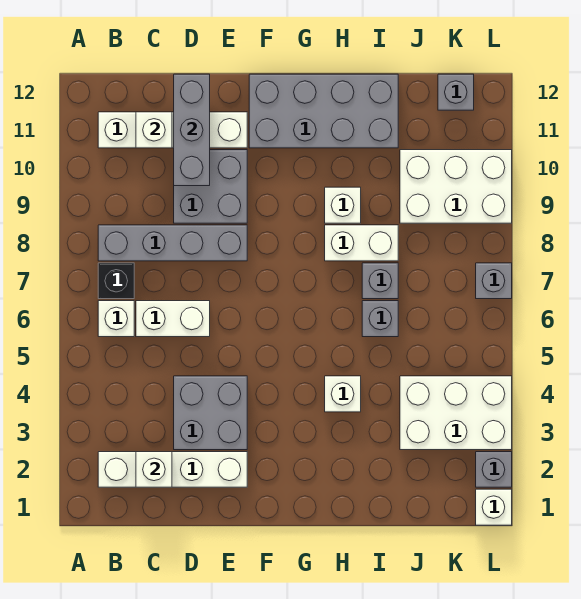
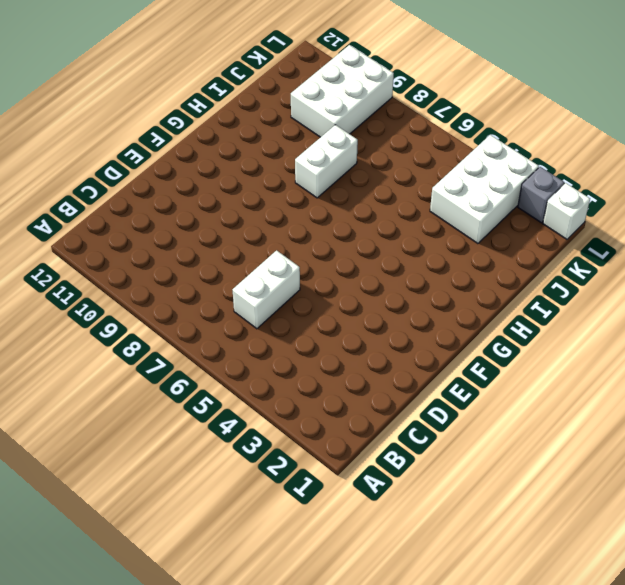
none -> white 1x4 brick [98,452,247,487]
none -> white 1x1 brick [98,301,134,337]
none -> black 1x1 brick [98,263,134,299]

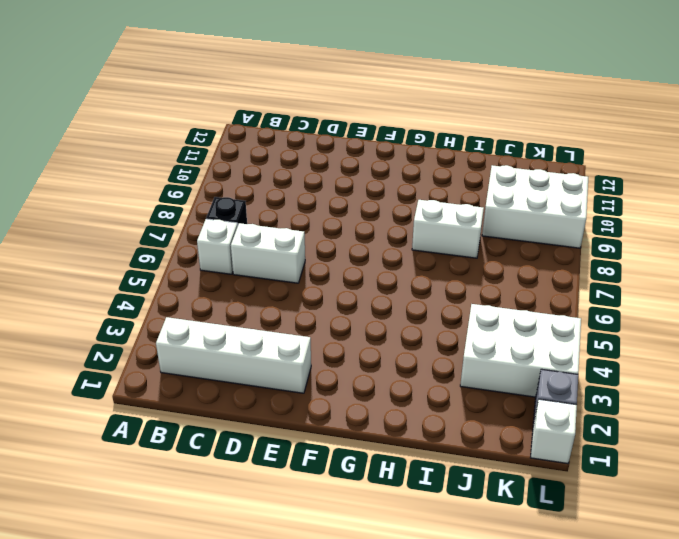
none -> grey 1x4 brick [98,225,247,261]
none -> white 1x4 brick [98,112,247,148]
none -> grey 2x2 brick [174,376,247,450]

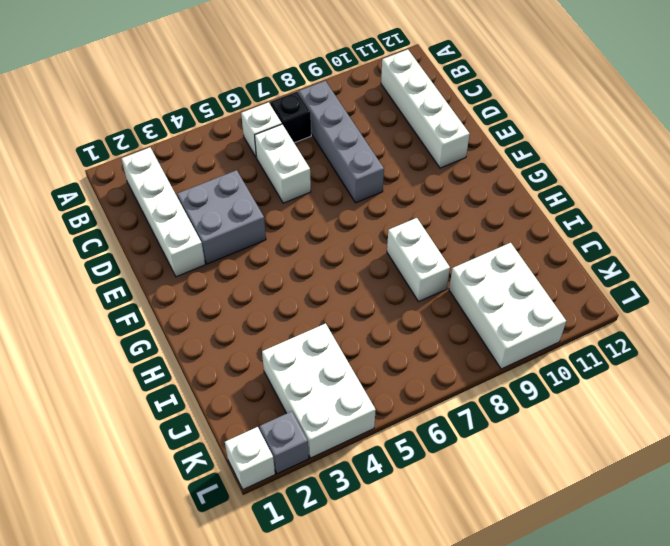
none -> grey 2x2 brick [174,150,247,223]
none -> grey 2x4 brick [249,74,398,148]
none -> white 1x1 brick [325,376,361,412]

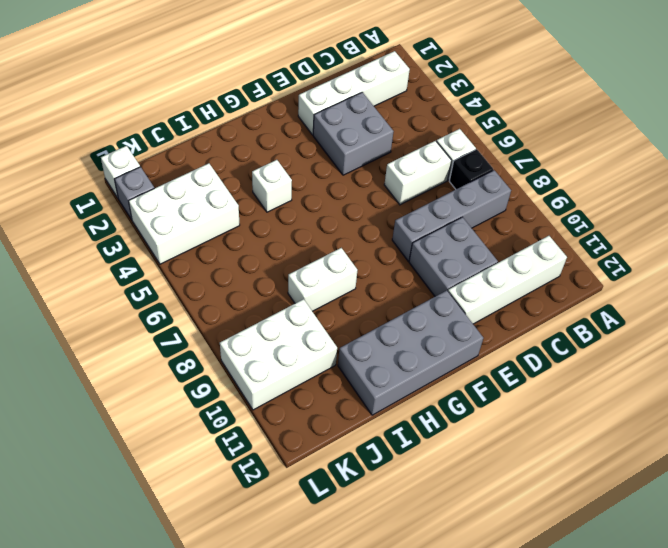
none -> white 1x1 brick [325,187,361,223]
none -> grey 1x1 brick [362,301,398,337]
none -> grey 1x1 brick [362,263,398,299]

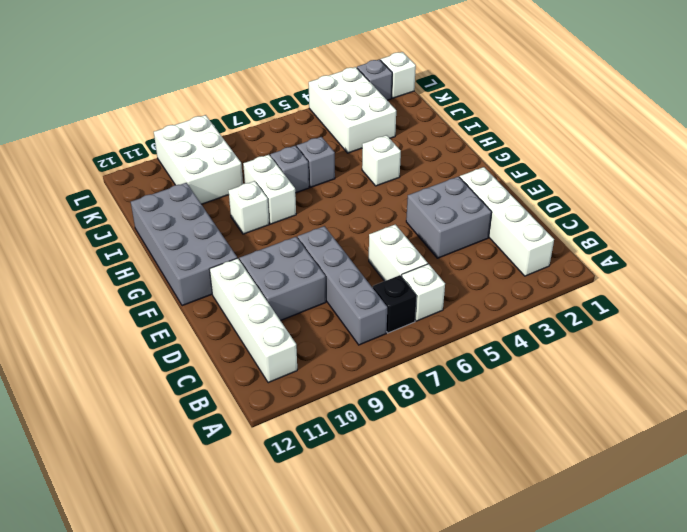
none -> grey 1x1 brick [438,74,474,110]
none -> grey 1x1 brick [476,263,512,299]
none -> white 1x1 brick [136,452,172,487]

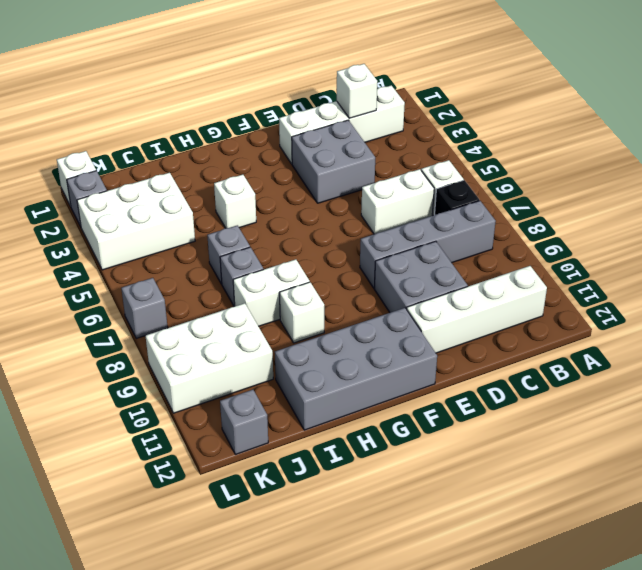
none -> white 1x1 brick [136,112,172,148]
none -> grey 1x3 brick [174,74,210,186]

